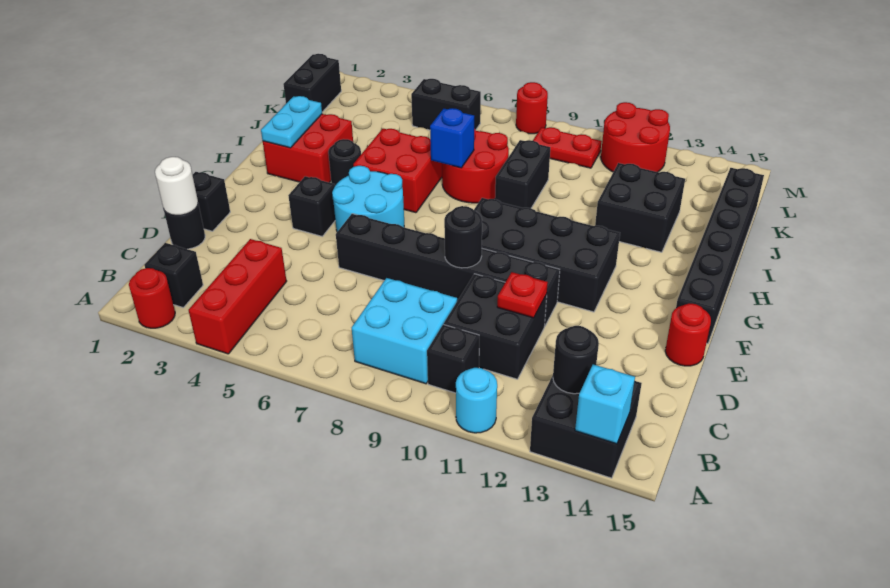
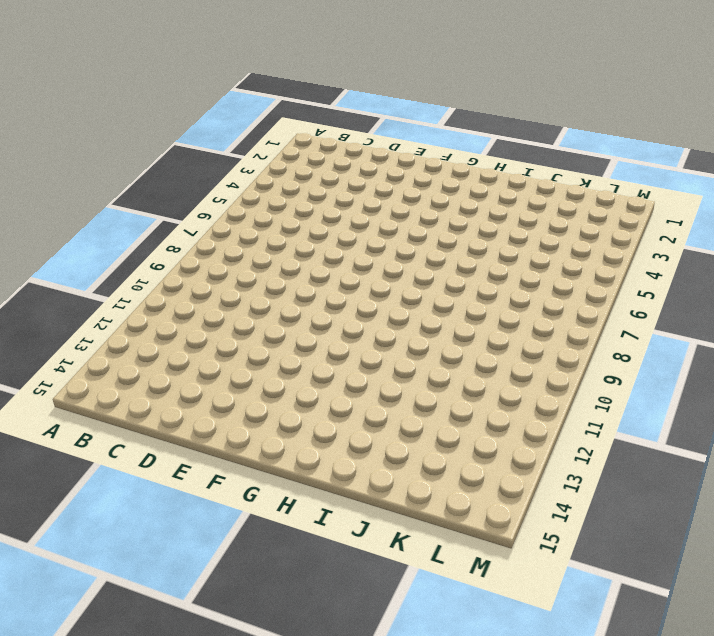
none -> red 1x1 round brick [129,268,175,328]
none -> red 1x3 brick [189,239,287,354]
none -> cyan 1x1 round brick [456,368,497,433]
none -> black 2x2 brick [530,376,642,478]

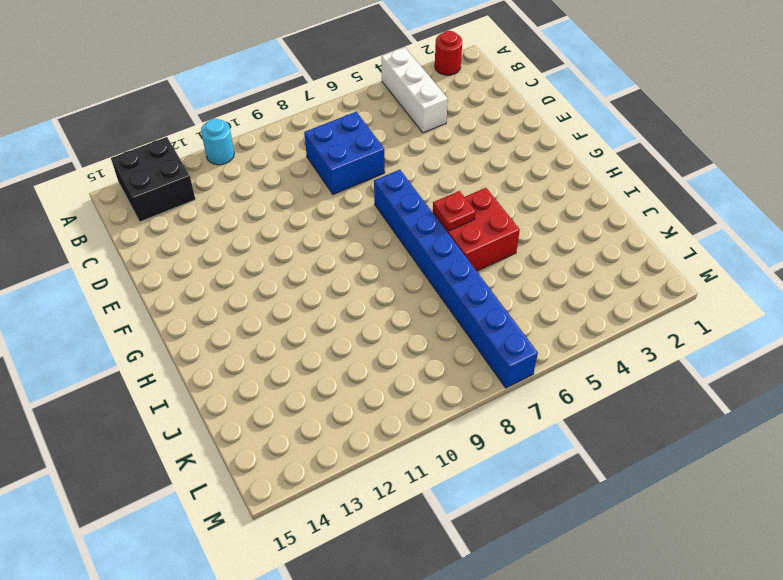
white 1x3 brick [381,47,448,133] -> red 1x3 brick [189,239,287,354]
blue 2x2 brick [304,112,385,194] -> cyan 2x2 brick [352,278,457,384]
blue 1x8 brick [374,170,538,388] -> red 2x2 round brick [442,129,509,203]
red 1x1 plate [433,191,476,231] -> red 1x1 plate moved to [497,272,548,318]
none -> black 1x1 brick [144,243,203,307]
none -> black 1x1 brick [427,324,479,393]
none -> black 2x2 brick [444,274,547,379]
none -> black 1x1 round brick [164,204,205,249]

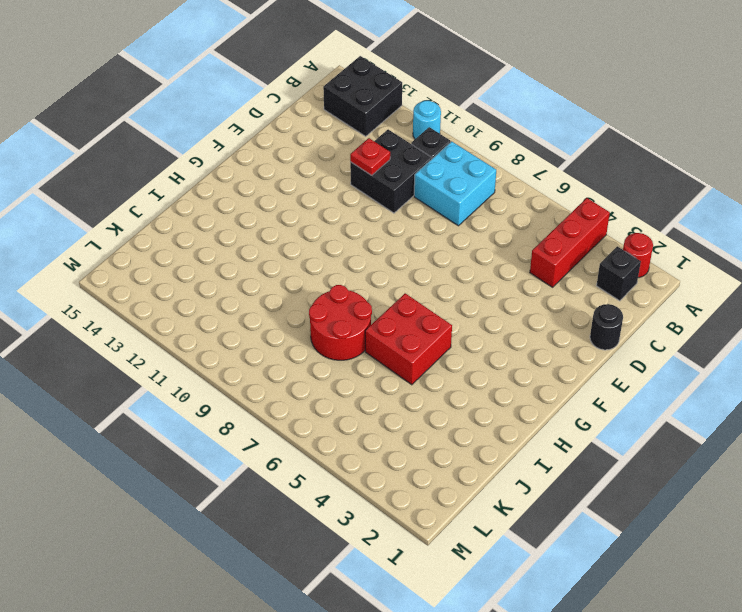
none -> black 1x1 brick [193,172,230,231]
none -> black 1x6 brick [336,214,560,326]
none -> red 1x1 round brick [665,303,711,366]
none -> black 1x1 brick [288,176,335,236]

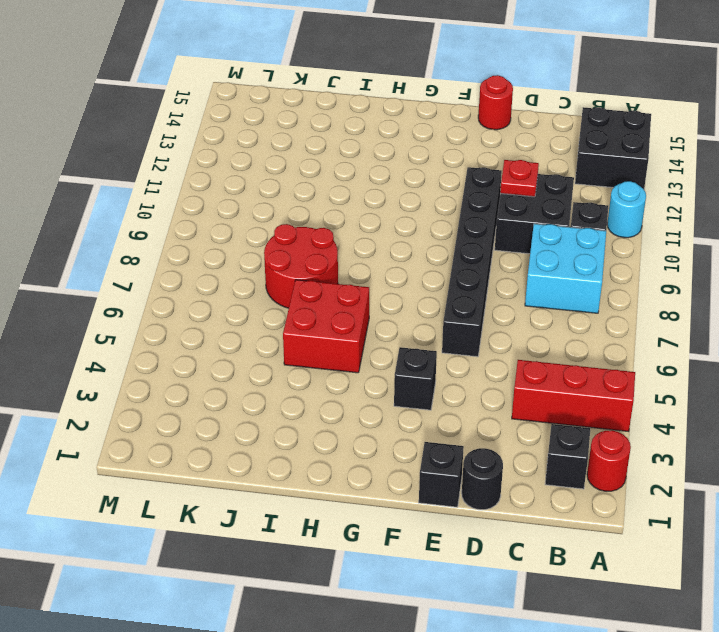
none -> cyan 2x2 round brick [332,166,404,232]
none -> black 2x4 brick [474,198,620,312]
none -> black 1x6 brick [676,168,764,344]
none -> red 2x2 brick [263,114,353,183]

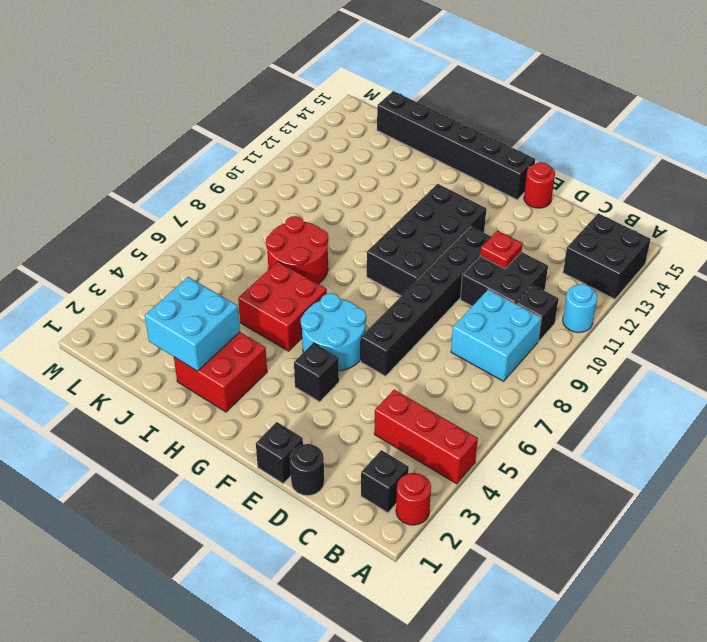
cyan 2x2 brick [145,277,240,371] -> cyan 1x2 plate [261,96,322,148]
none -> black 1x1 round brick [328,139,361,186]
none -> black 1x2 brick [495,140,550,208]
none -> black 2x2 brick [595,163,685,252]
none -> black 1x2 brick [283,54,341,112]

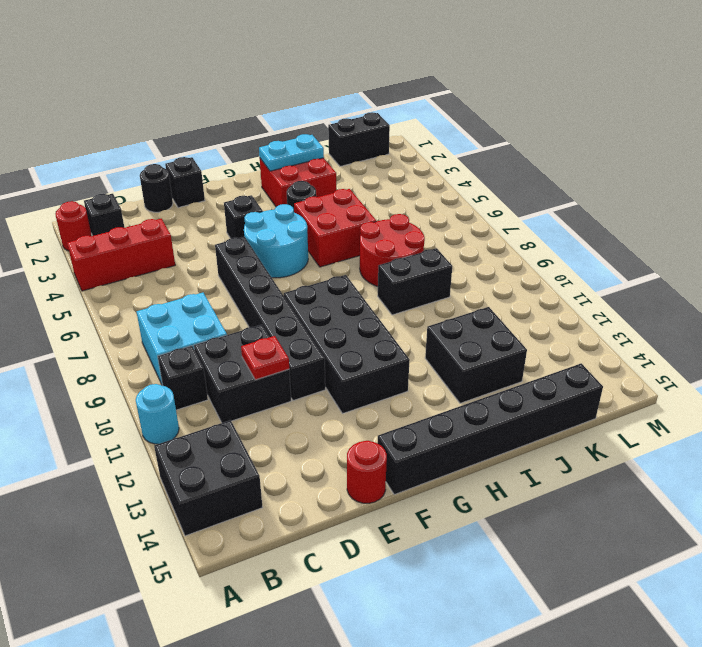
none -> black 1x2 brick [411,79,481,130]
none -> red 1x2 plate [533,127,602,168]
none -> red 2x2 round brick [601,102,670,172]
none -> red 1x1 round brick [516,82,548,134]

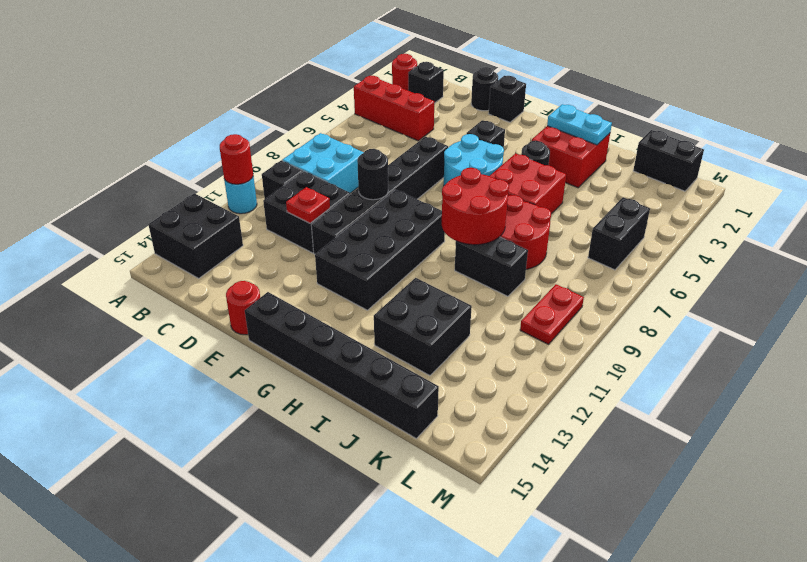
red 1x1 round brick [220,134,253,184] -> red 1x1 round brick moved to [516,82,548,134]
red 2x2 round brick [442,168,509,245] -> red 2x2 round brick moved to [601,102,670,172]
none -> cyan 1x1 brick [575,364,635,444]
none -> black 1x1 round brick [553,326,599,394]
none -> white 1x1 round brick [155,157,198,215]
none -> blue 1x1 brick [430,108,474,168]

